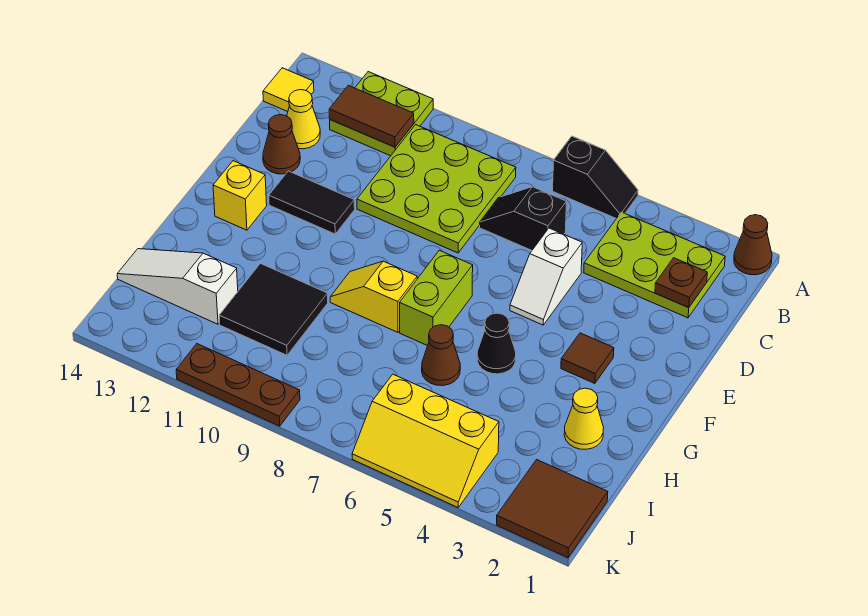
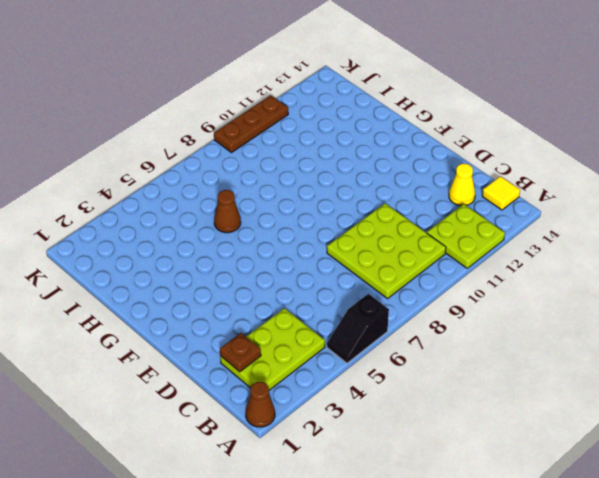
none -> black 1x2 slope [480,187,566,250]
none -> white 1x2 slope [510,228,582,325]
none -> brown 1x1 cone [263,115,300,174]

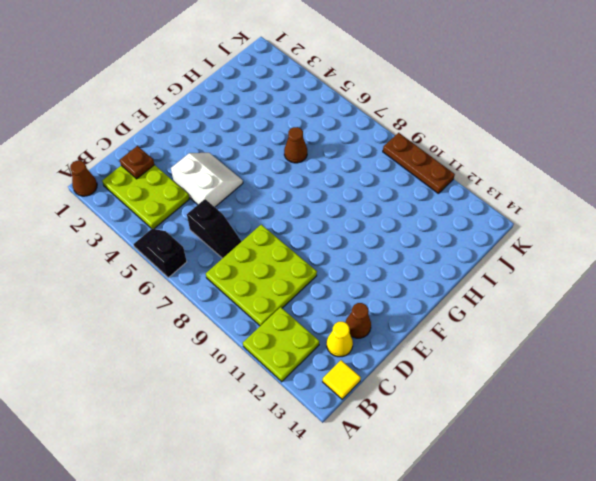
white 2x2 slope [171,153,243,207] -> white 1x2 slope [510,228,582,325]
none -> black 1x2 tile [269,171,355,234]
none -> brown 1x1 tile [561,333,614,383]
none -> lime 1x2 brick [400,250,473,346]

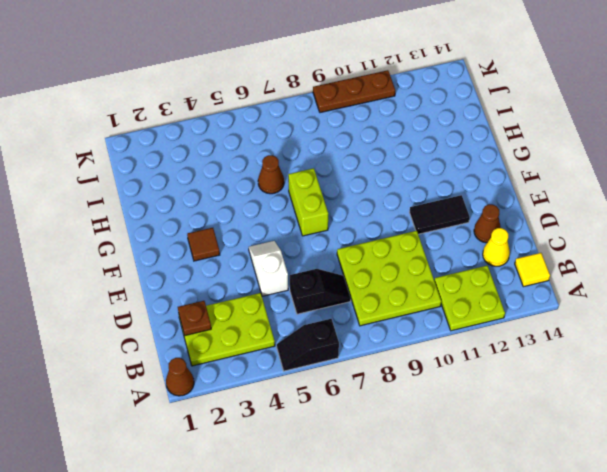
none -> yellow 1x1 brick [213,161,267,230]
none -> black 1x1 cone [477,313,516,374]
none -> yellow 1x2 slope [330,261,417,332]

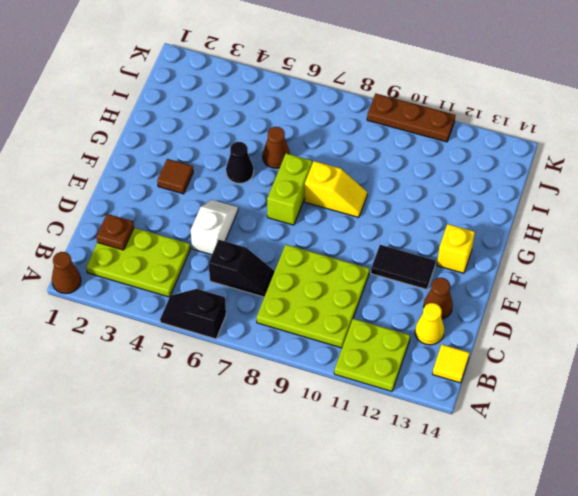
none -> yellow 1x1 cone [564,388,604,449]
none -> black 2x2 tile [219,264,328,355]
none -> white 1x3 slope [117,249,238,324]

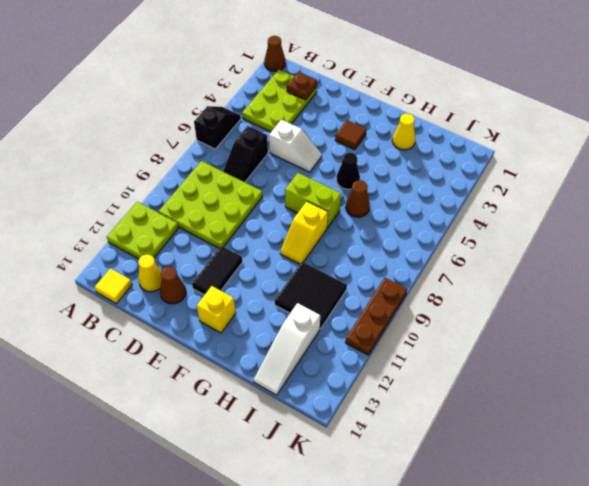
none -> brown 2x2 tile [496,460,608,558]
none -> yellow 2x3 slope [352,374,499,507]
none -> brown 1x2 tile [329,85,414,147]

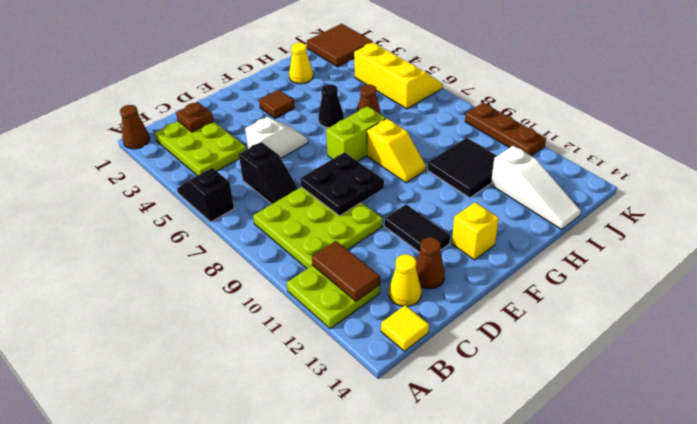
black 2x2 plate [300,152,384,216] -> none

